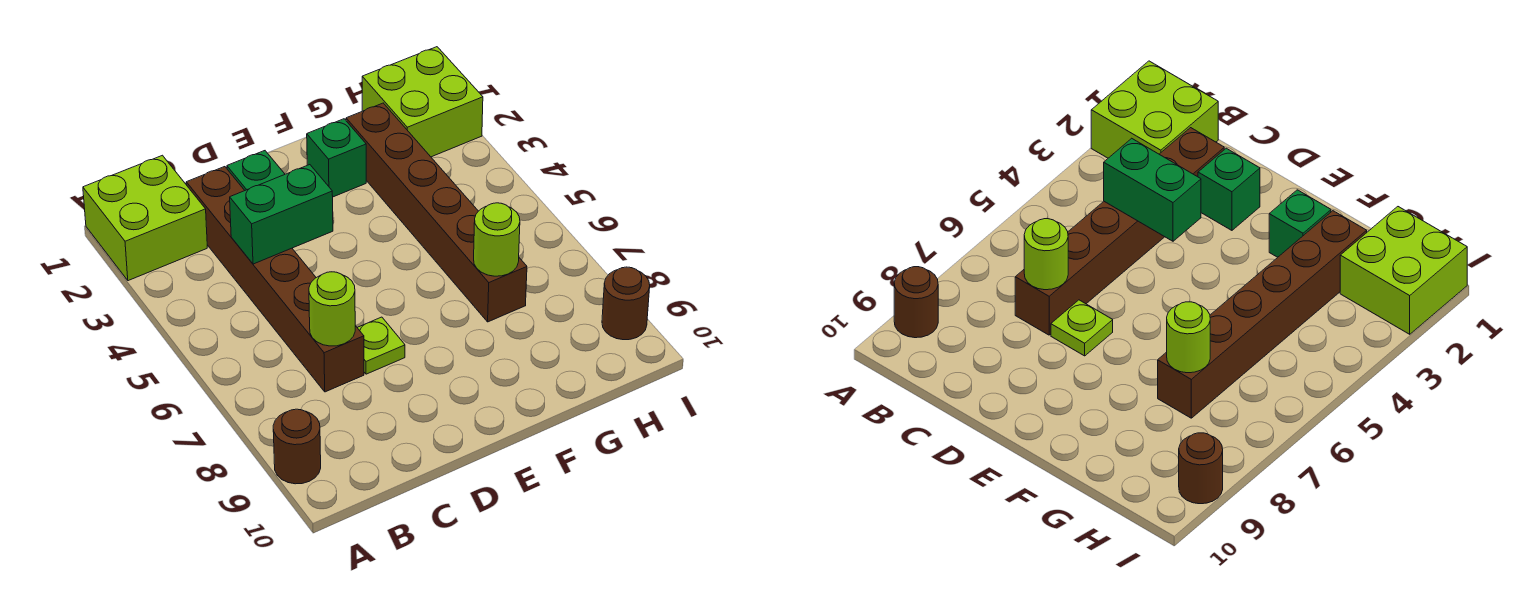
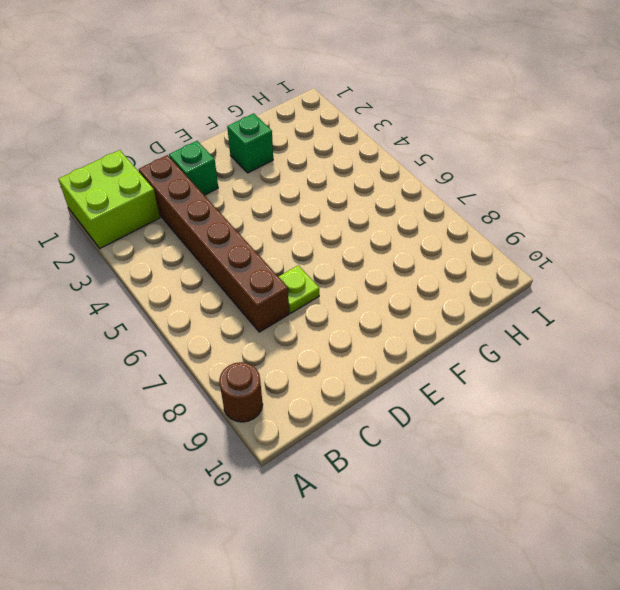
none -> brown 1x6 brick [346,103,527,322]
none -> lime 2x2 brick [362,47,483,157]
none -> brown 1x1 round brick [602,267,650,340]

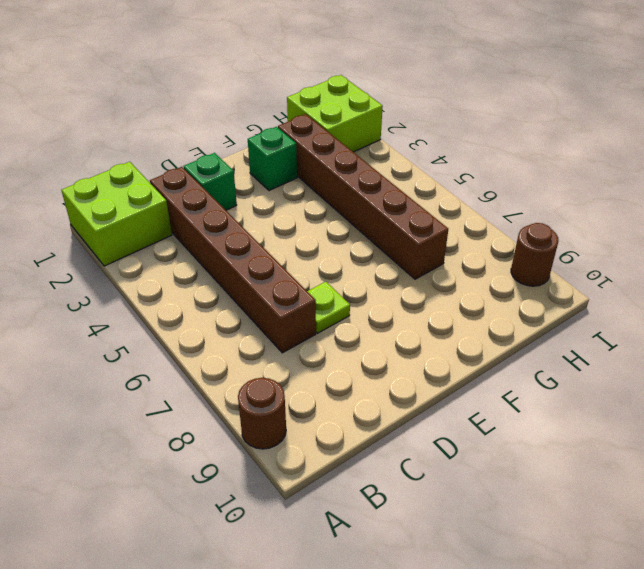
none -> green 1x2 brick [230,165,333,264]
none -> lime 1x1 round brick [309,272,355,346]
none -> lime 1x1 round brick [474,203,520,276]

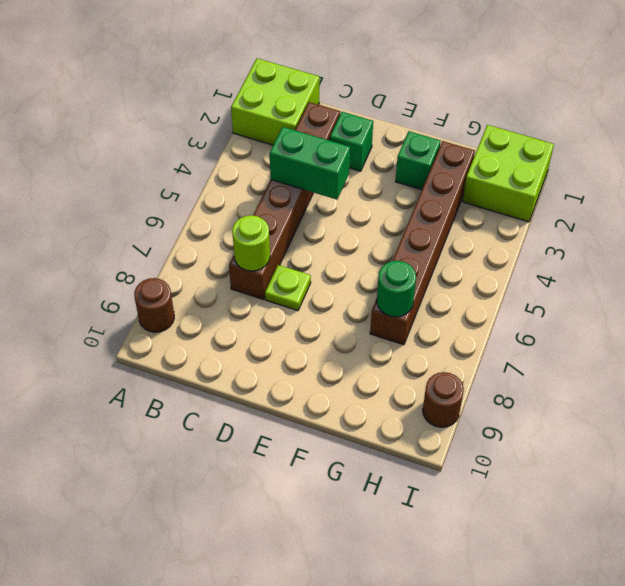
green 1x1 round brick [377,261,416,317] -> lime 1x1 round brick [474,203,520,276]

